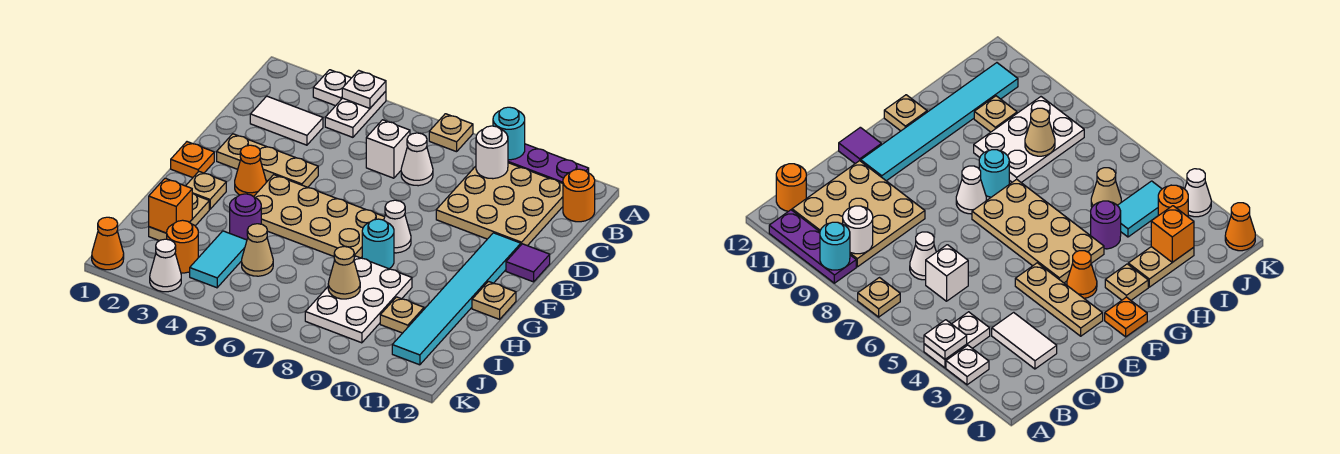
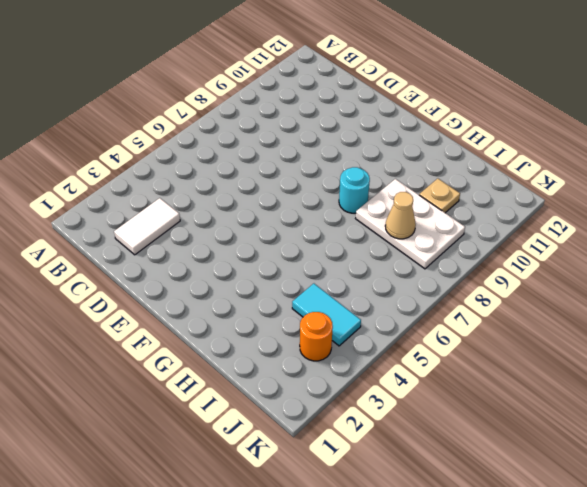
none -> white 1x1 plate [313,70,351,106]
none -> white 1x2 plate [325,91,386,137]
none -> tan 1x1 plate [429,114,473,152]
none -> purple 1x3 plate [508,144,589,183]

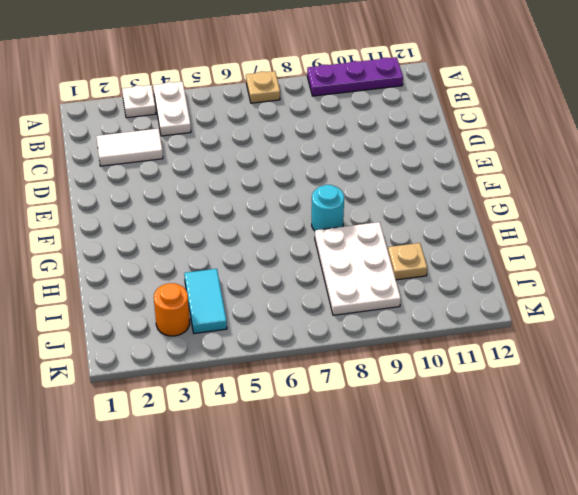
none -> tan 3x3 plate [436,163,563,246]
none -> orange 1x1 round brick [563,169,595,222]
none -> white 1x1 brick [366,120,410,178]
none -> white 1x1 cone [401,133,433,186]

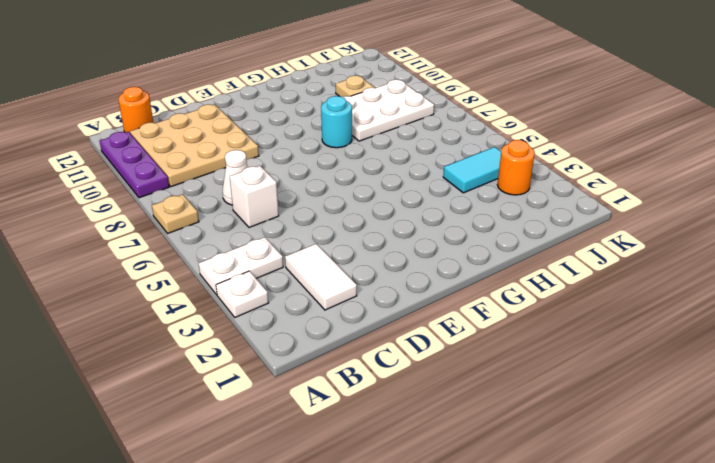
none -> tan 1x3 plate [217,134,318,187]
none -> cyan 1x6 tile [392,233,521,365]
none -> purple 1x1 tile [506,244,550,282]
none -> orange 1x1 plate [171,142,214,178]

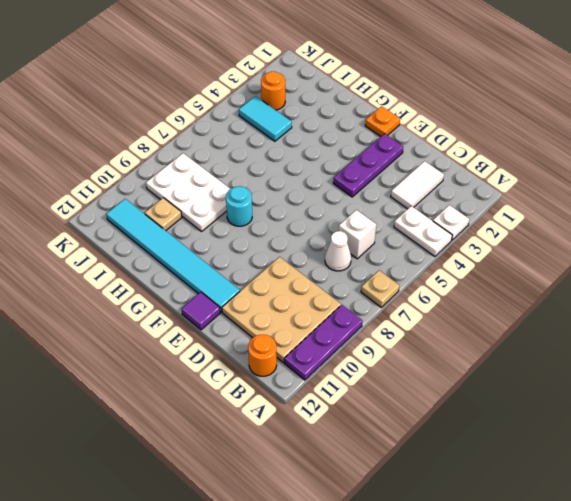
purple 1x3 plate [333,134,403,197] -> tan 1x3 plate [217,134,318,187]
none -> orange 1x1 cone [235,145,266,197]
none -> tan 2x4 plate [254,175,385,258]
none -> white 1x1 cone [384,200,411,253]
none -> tan 1x1 plate [186,172,226,209]

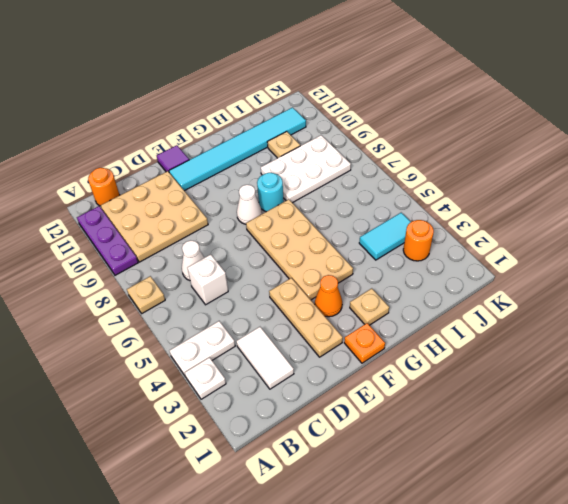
none -> tan 1x1 plate [472,281,516,319]
none -> tan 1x2 plate [149,193,209,241]
none -> purple 1x1 round brick [230,194,261,240]
none -> tan 1x1 cone [242,224,273,276]

